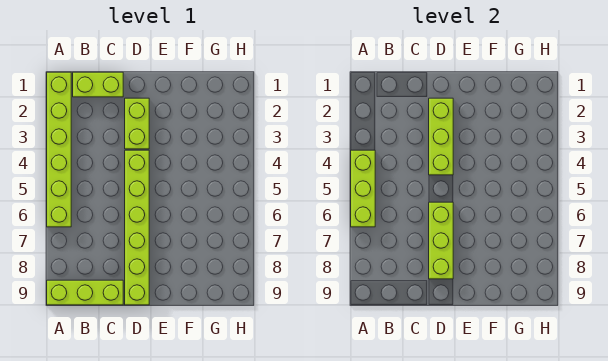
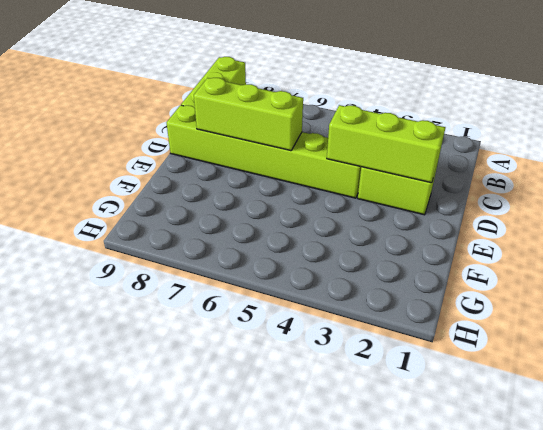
none -> lime 1x6 brick [47,72,71,227]
none -> lime 1x2 brick [73,72,123,97]

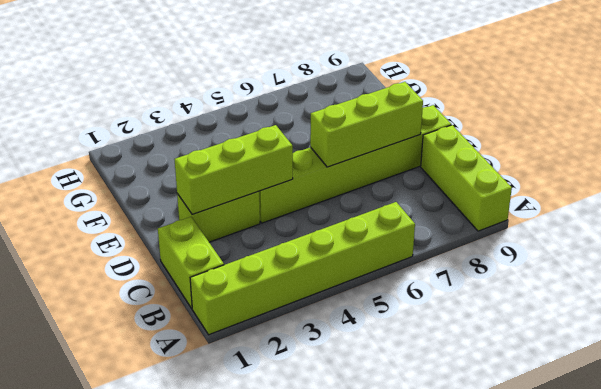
none -> lime 1x3 brick [351,150,375,227]

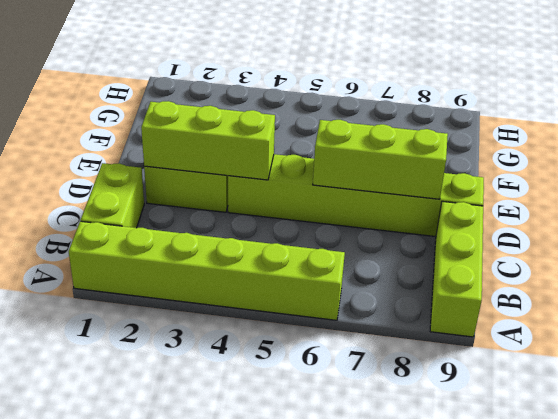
none -> lime 1x3 brick [351,150,375,227]

